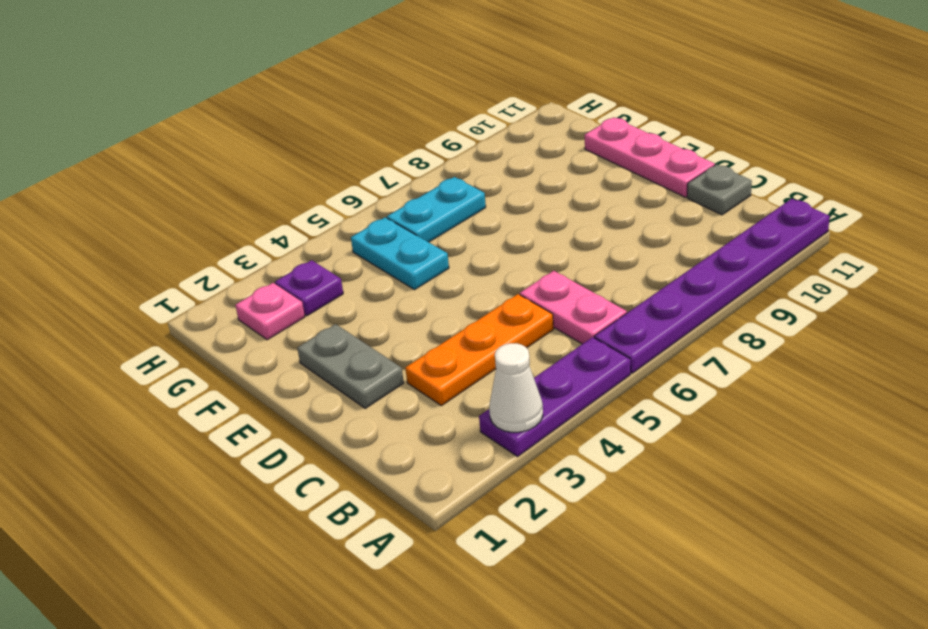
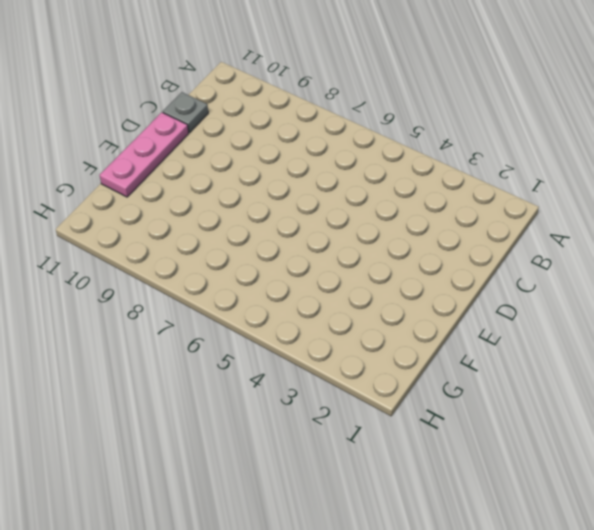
none -> purple 1x3 plate [479,337,631,456]
none -> purple 1x6 plate [594,199,830,373]
none -> pink 1x2 plate [520,271,627,344]

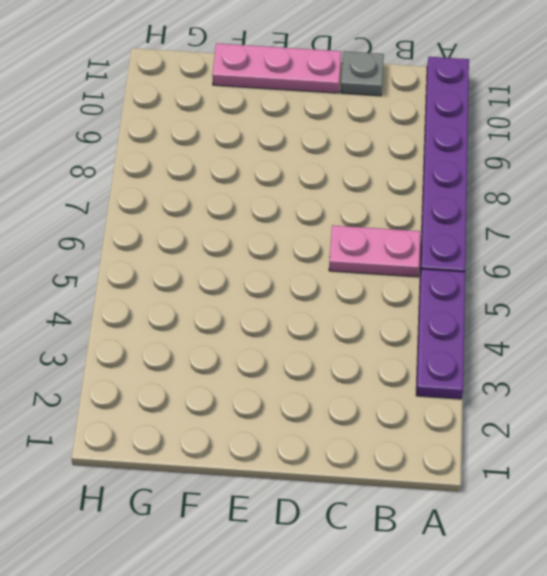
none -> orange 1x3 plate [405,294,554,406]
none -> grey 1x2 plate [297,324,404,408]
none -> cyan 1x2 plate [351,217,449,290]

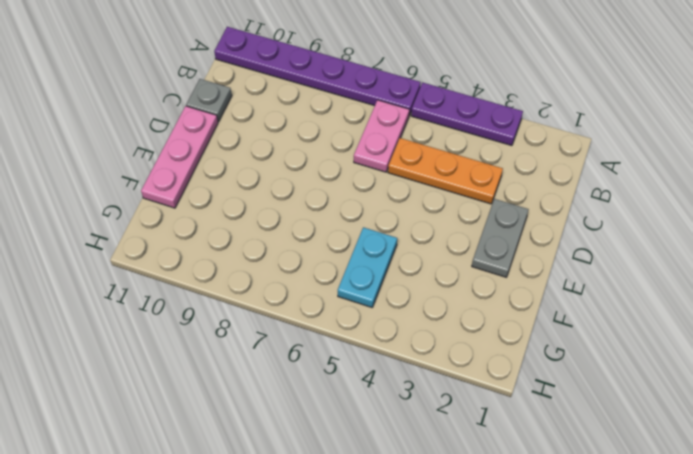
none -> pink 1x1 plate [235,283,305,340]
none -> purple 1x1 plate [275,260,343,316]
none -> cyan 1x2 plate [387,177,486,242]

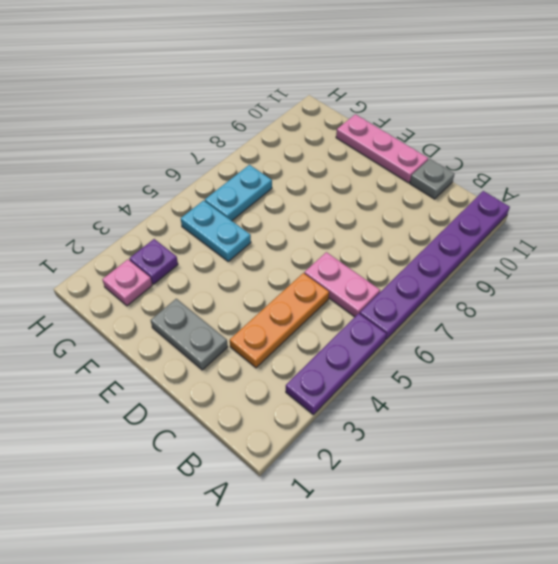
none -> white 1x1 cone [489,343,543,432]

